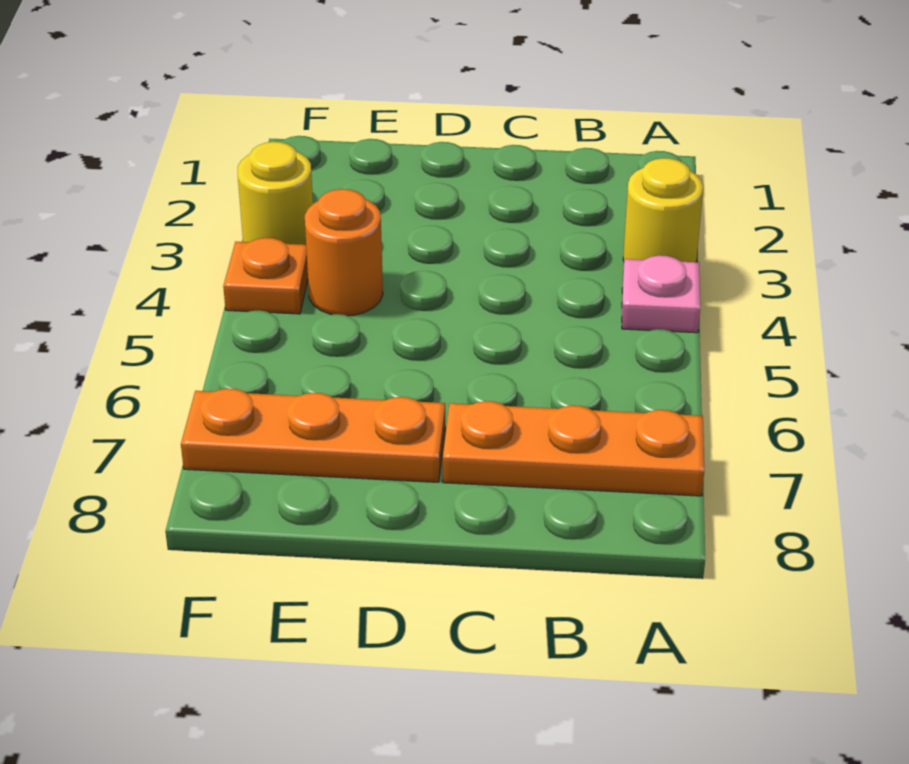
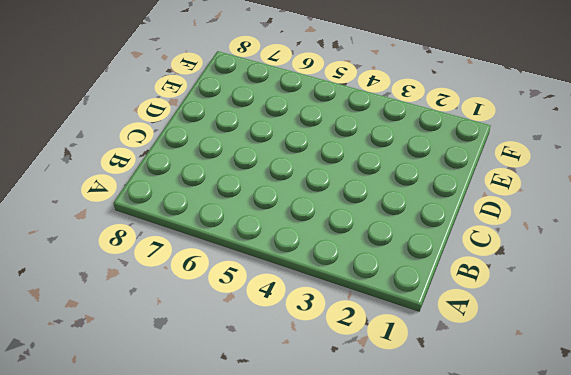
none -> yellow 1x1 round brick [623,158,703,262]
none -> pink 1x1 plate [622,255,700,333]

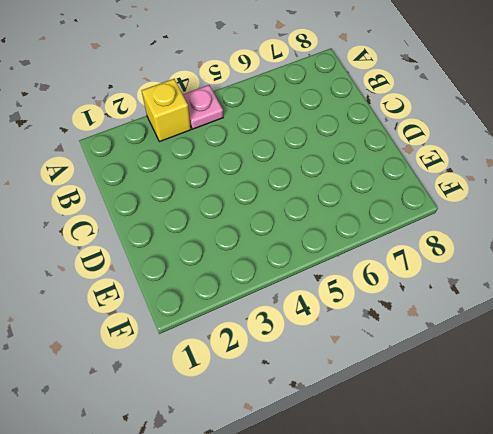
yellow 1x1 brick [142,79,191,142] -> yellow 1x1 round brick [623,158,703,262]
none -> orange 1x3 plate [443,401,704,496]
none -> orange 1x3 plate [181,388,445,482]

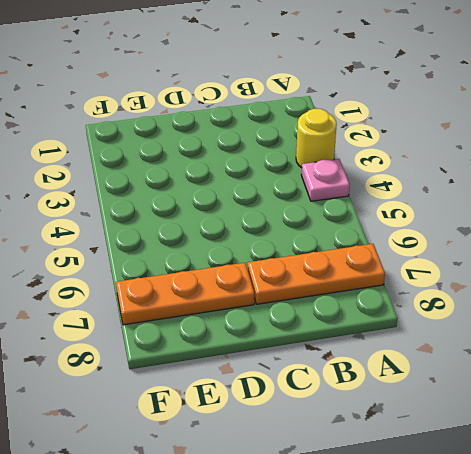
none -> orange 1x1 round brick [305,189,383,316]
none -> yellow 1x1 round brick [238,142,313,245]

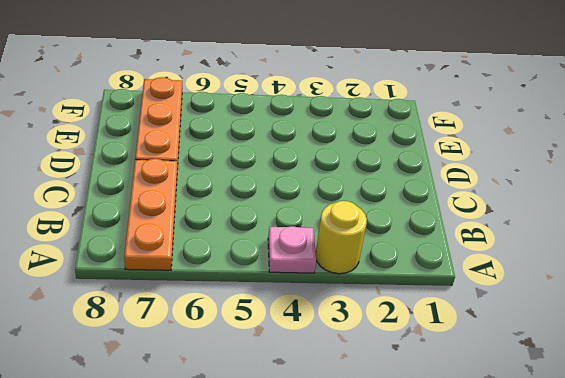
none -> orange 1x1 round brick [305,189,383,316]
none -> yellow 1x1 round brick [238,142,313,245]

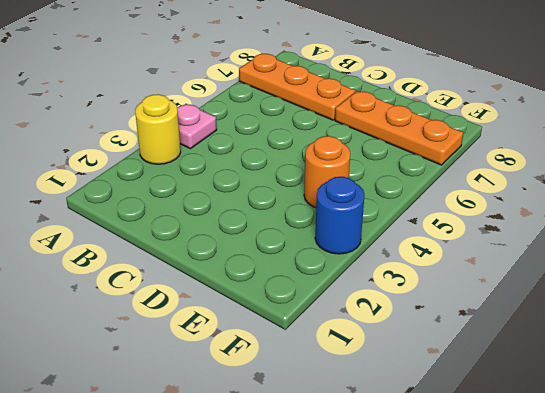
blue 1x1 round brick [315,177,365,254] -> yellow 1x1 round brick [238,142,313,245]
none -> orange 1x1 plate [223,238,308,314]

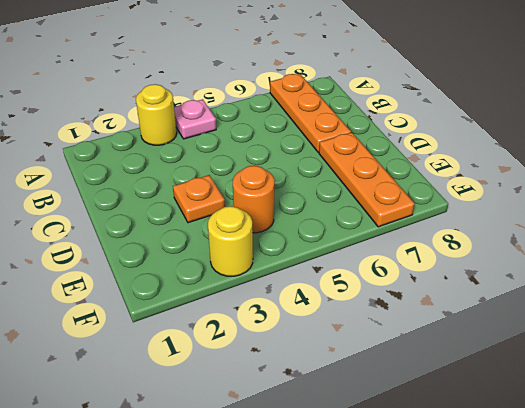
orange 1x1 plate [173,175,225,223] -> orange 1x1 plate moved to [223,238,308,314]

